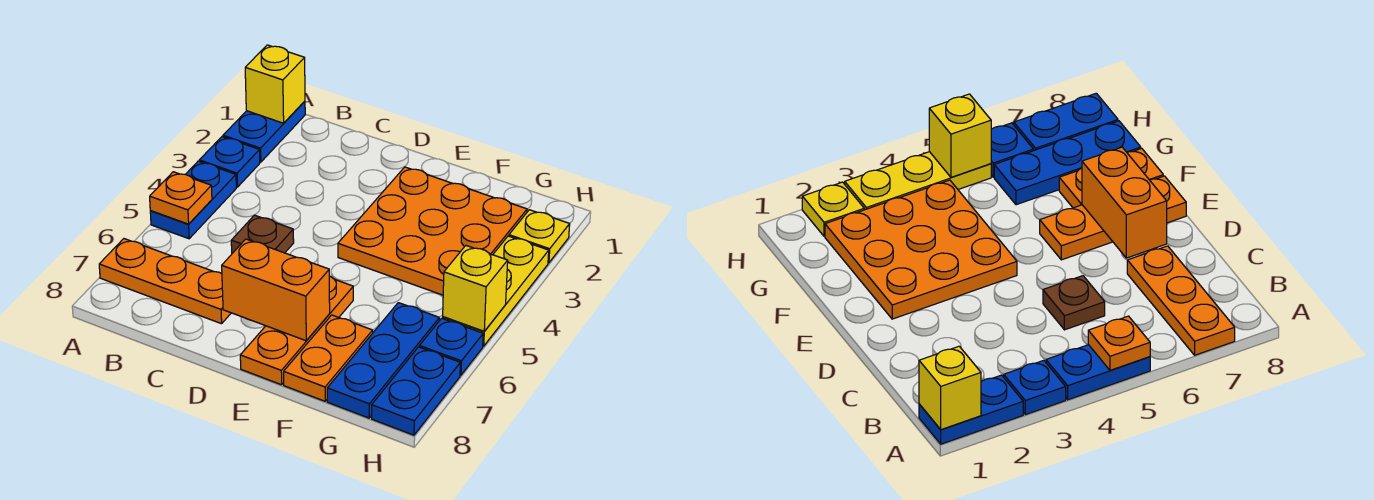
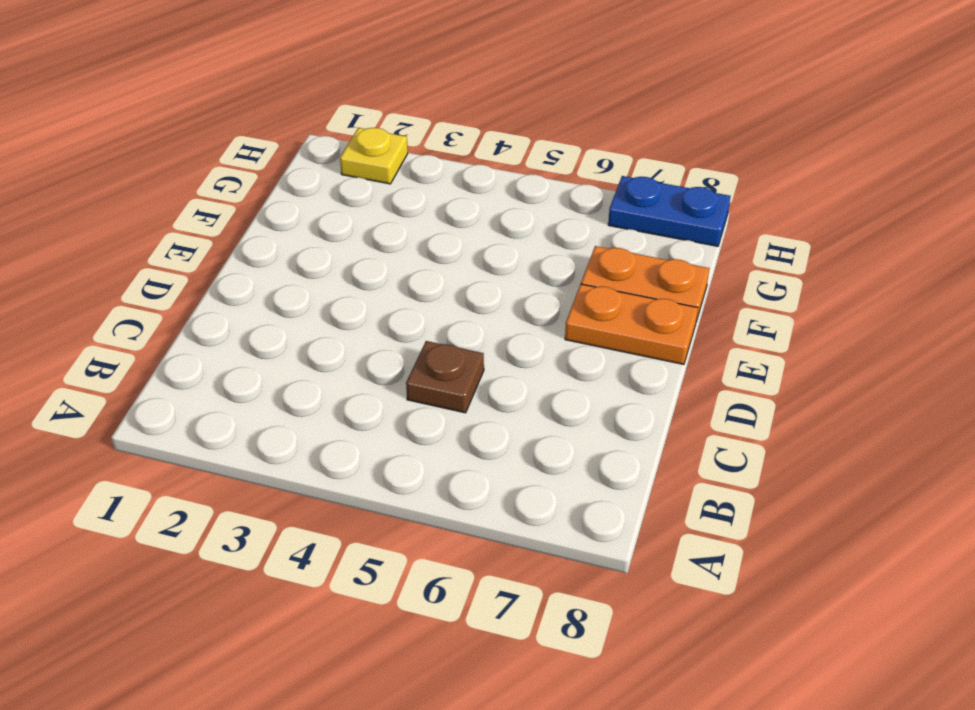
orange 1x2 plate [565,284,698,364] -> orange 1x3 plate [240,276,353,385]
none -> blue 1x2 plate [223,101,305,162]
none -> blue 1x1 plate [199,137,260,187]
none -> blue 1x2 plate [150,161,236,239]

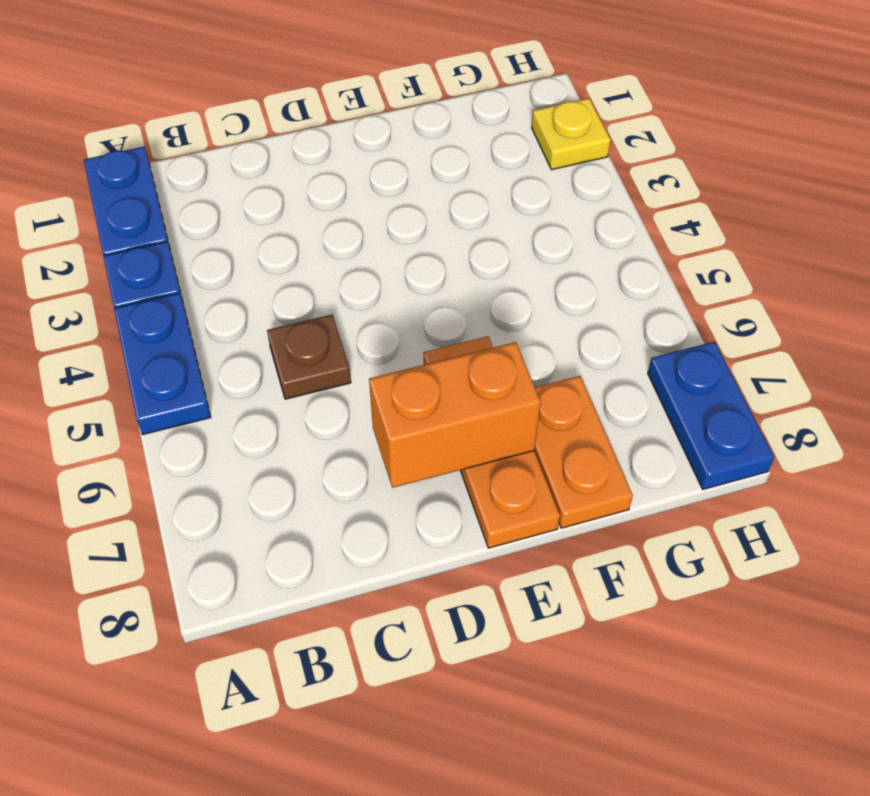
none -> orange 1x3 plate [99,239,231,324]
none -> orange 3x3 plate [338,167,527,295]
none -> blue 1x3 plate [327,303,439,418]

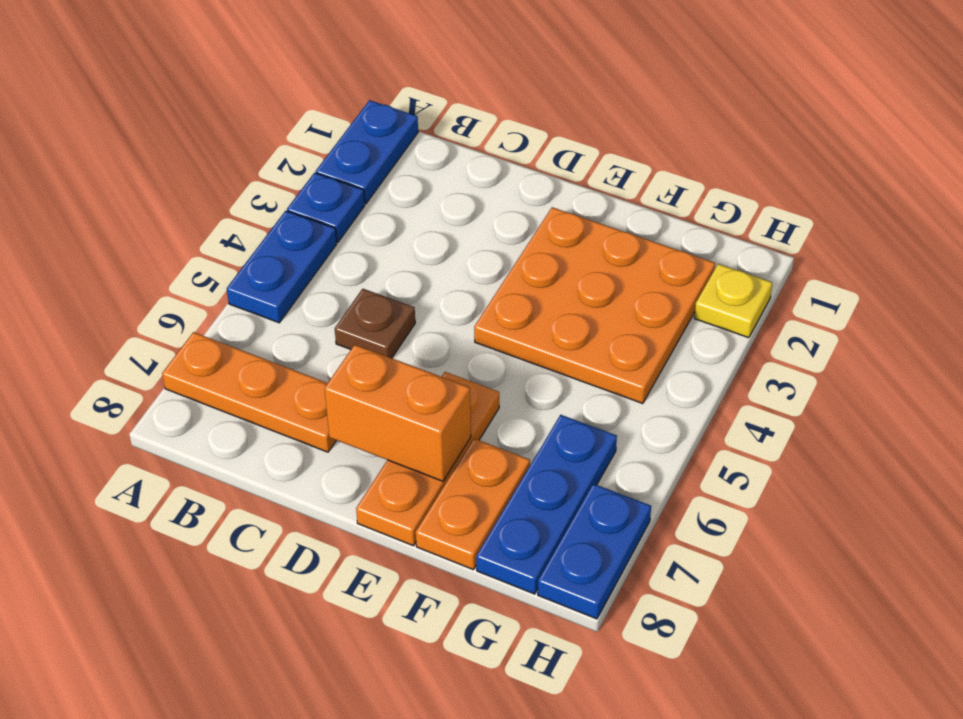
none -> yellow 1x3 plate [443,236,549,346]
none -> blue 1x1 plate [419,318,483,375]
none -> yellow 1x1 brick [245,45,305,123]

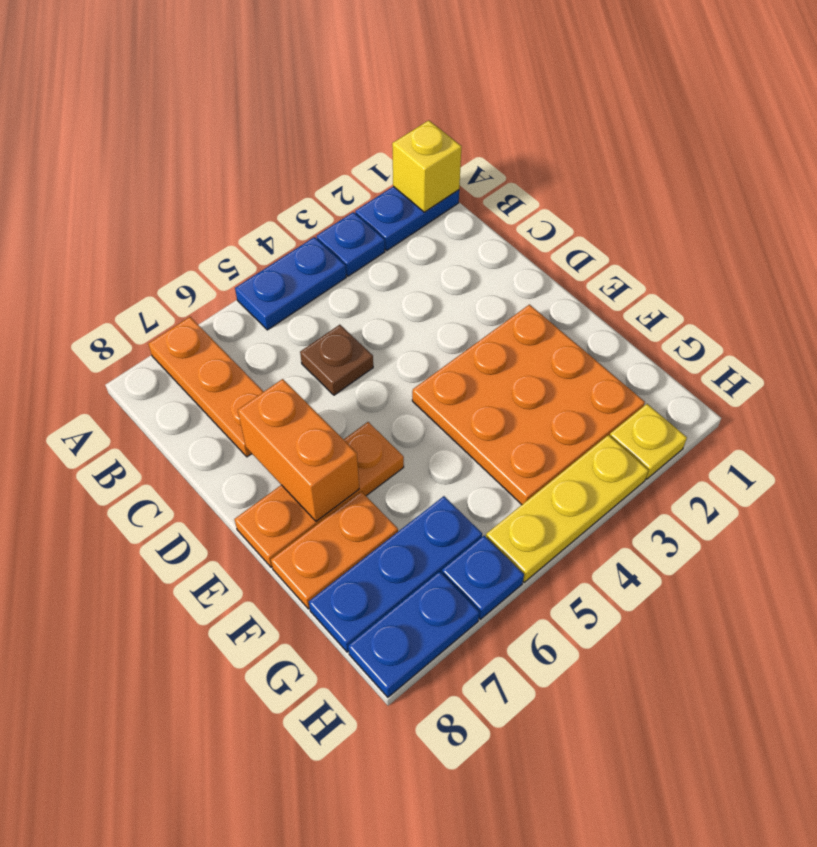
none -> orange 1x1 plate [150,172,212,224]
none -> yellow 1x1 brick [443,246,508,331]

